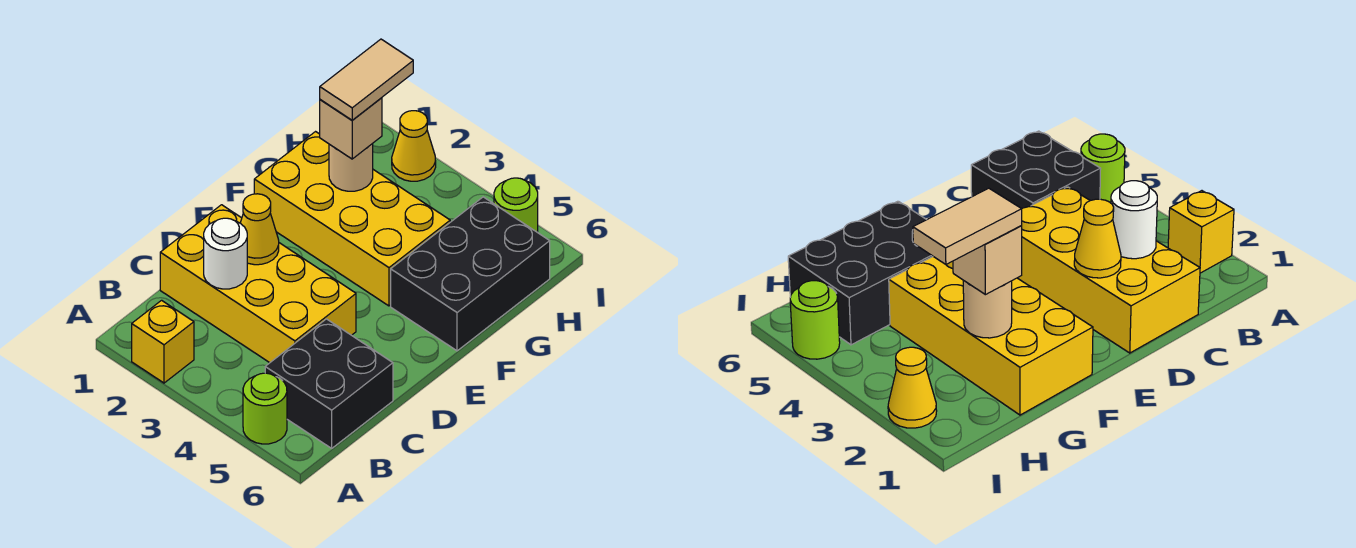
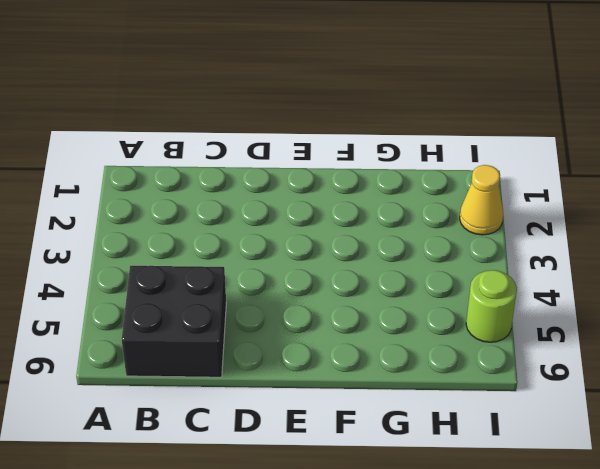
none -> yellow 1x1 brick [132,300,194,383]
none -> lime 1x1 round brick [243,373,287,444]
none -> yellow 2x4 brick [160,205,356,363]

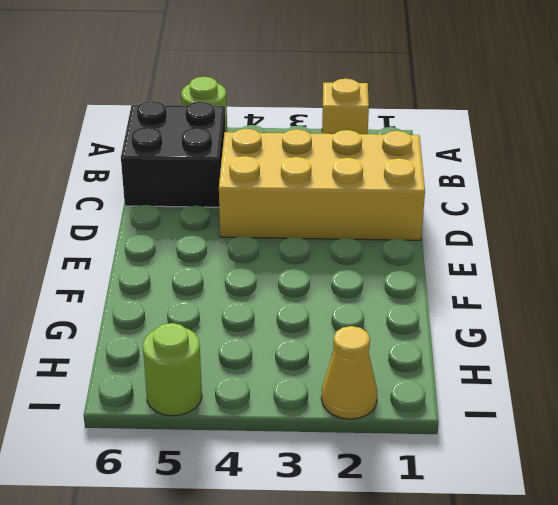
none -> yellow 2x4 brick [254,132,450,306]
none -> black 2x3 brick [391,197,550,351]
none -> white 1x1 round brick [204,218,247,289]

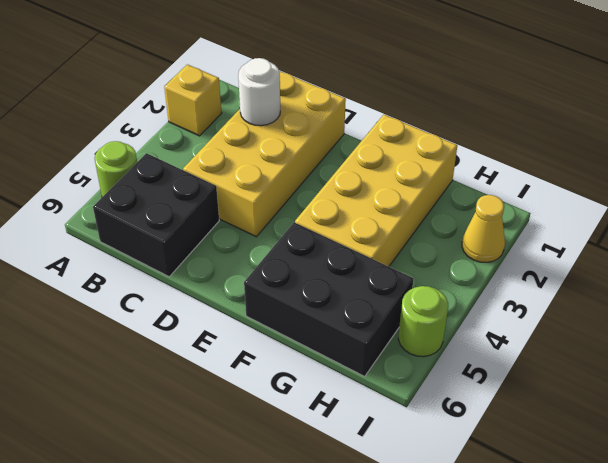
none -> yellow 1x1 cone [240,194,279,265]
none -> tan 1x1 round brick [329,144,373,191]
none -> tan 1x1 brick [320,98,382,159]

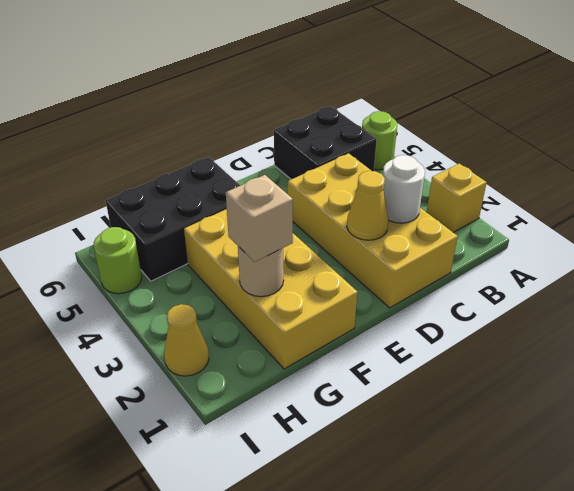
none -> tan 1x2 tile [320,39,413,120]

